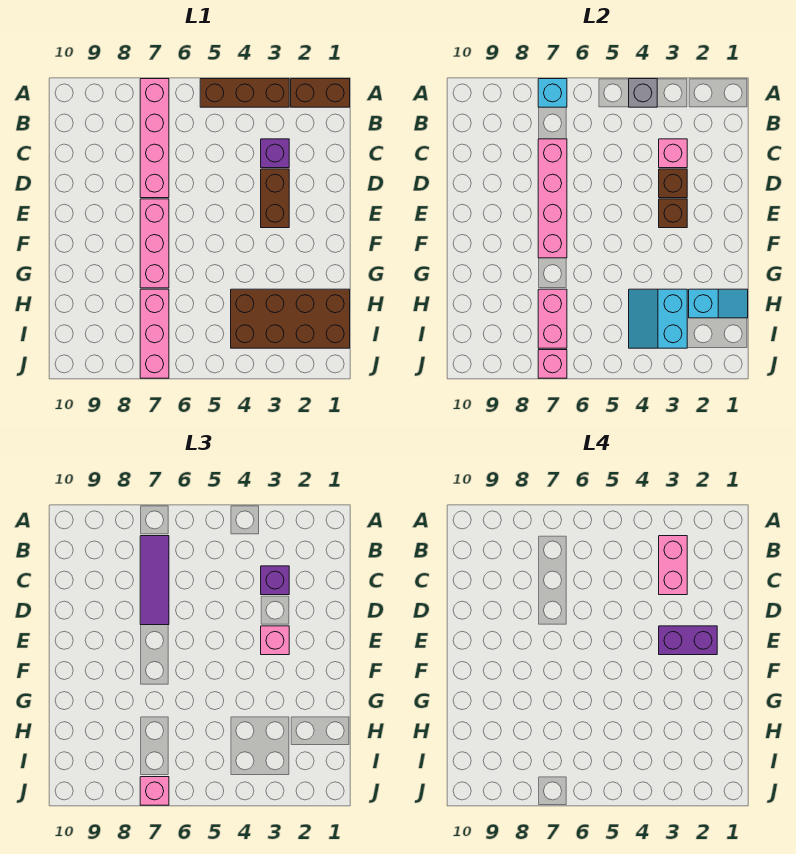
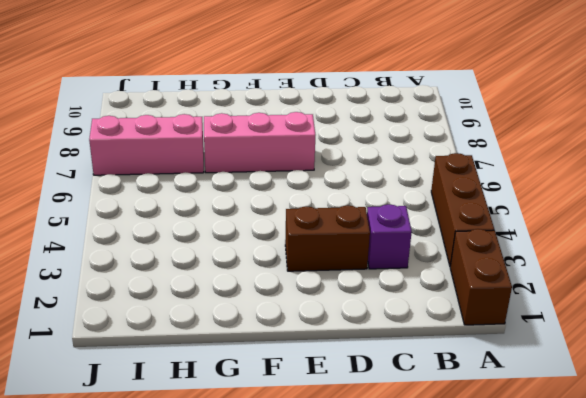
none -> pink 1x4 brick [140,79,169,198]
none -> brown 2x4 brick [231,289,350,348]
none -> grey 1x1 brick [629,79,657,107]

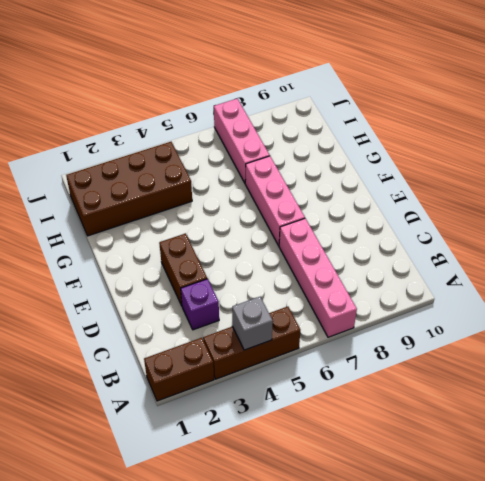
none -> cyan 1x1 brick [538,79,567,107]
none -> pink 1x1 brick [659,139,687,168]
none -> pink 1x4 brick [538,139,567,258]

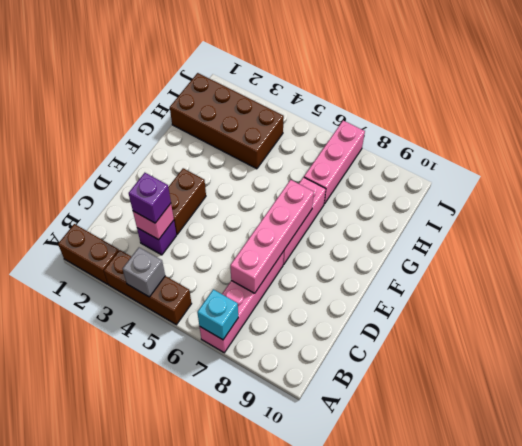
none -> brown 1x1 brick [659,169,687,198]
none -> brown 1x1 brick [659,199,687,228]
none -> cyan 1x2 slope [689,289,748,318]

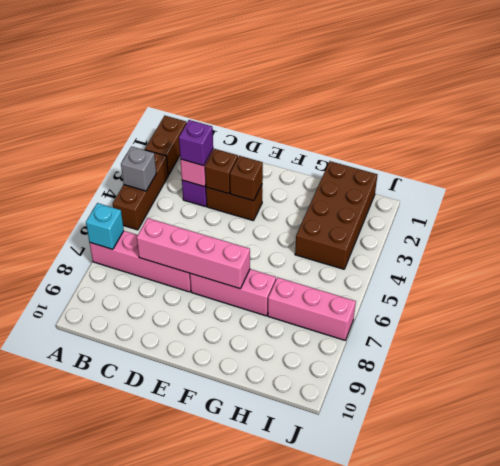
none -> cyan 1x2 slope [689,289,748,318]
none -> cyan 2x2 slope [629,289,687,348]
none -> pink 1x2 brick [538,289,567,348]

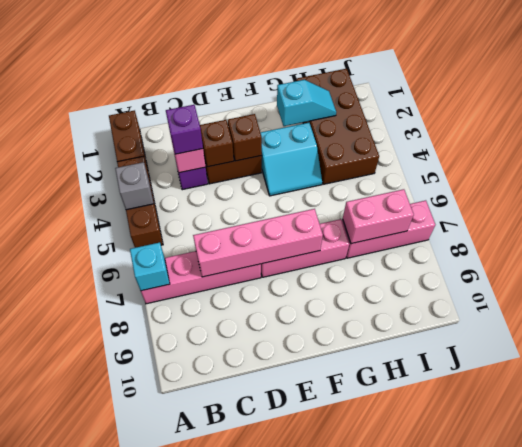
cyan 2x2 slope [260,123,322,196] -> cyan 2x2 slope moved to [629,289,687,348]
cyan 1x2 slope [277,80,336,126] -> cyan 1x2 slope turned to [689,289,748,318]
none -> pink 1x1 brick [538,350,567,378]
none -> purple 1x3 tile [140,536,169,625]
none -> pink 1x1 brick [261,626,289,655]

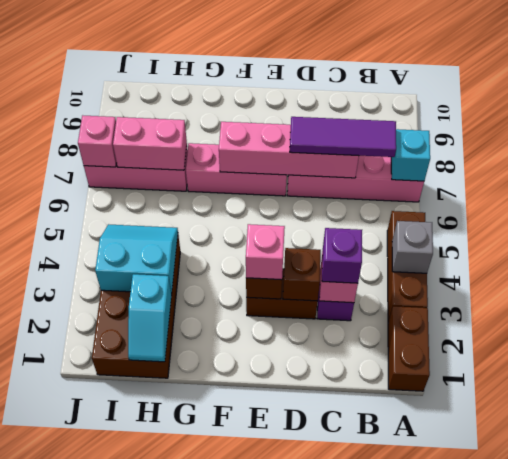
none -> pink 1x1 brick [140,777,169,805]
none -> pink 1x2 brick [659,536,687,595]
none -> purple 1x2 brick [659,626,717,655]

